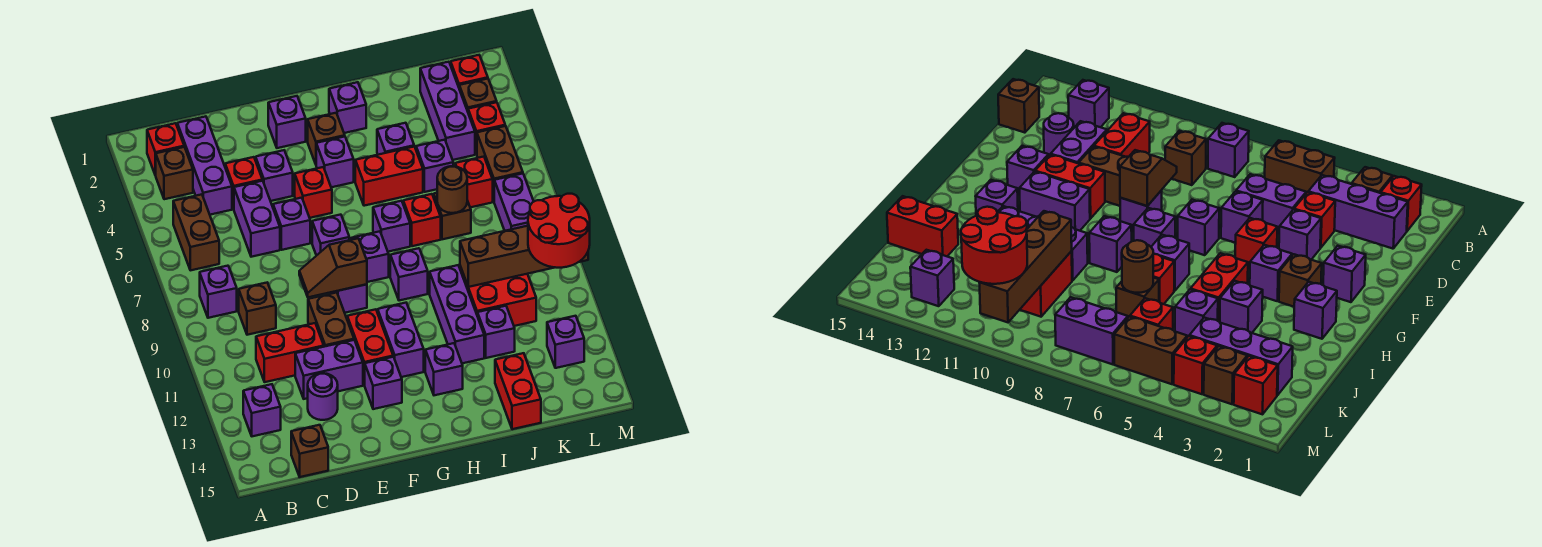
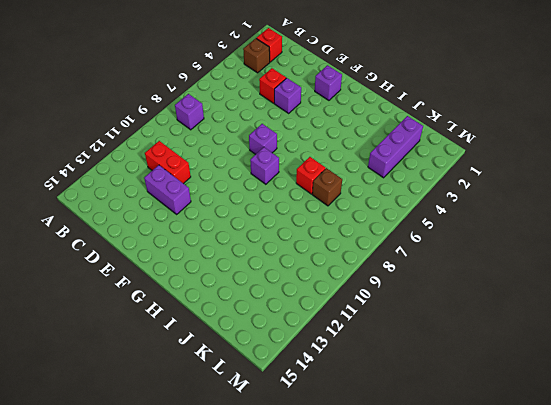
none -> brown 1x2 brick [173,194,219,270]
none -> purple 1x1 brick [243,384,281,436]
none -> purple 1x3 brick [177,116,232,215]
none -> brown 1x1 brick [239,283,276,335]

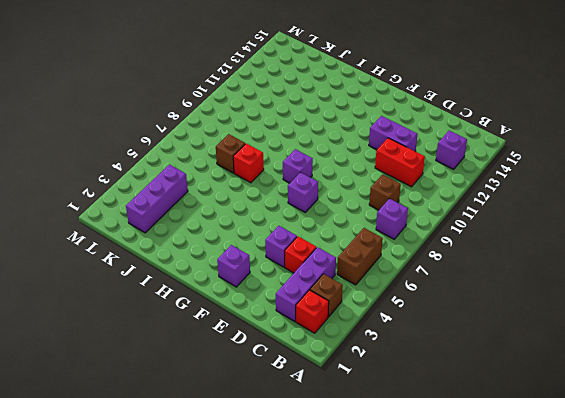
none -> brown 1x1 brick [291,425,328,477]
none -> purple 1x2 brick [234,181,280,257]
none -> purple 1x1 round brick [308,373,338,420]
none -> purple 1x1 brick [273,198,310,250]

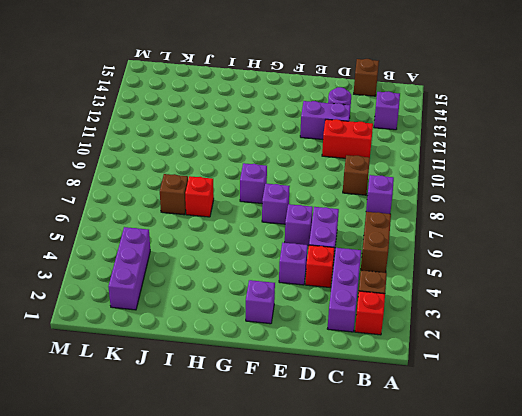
none -> brown 1x2 brick [308,293,354,347]
none -> red 1x1 brick [295,167,332,218]
none -> purple 1x1 brick [330,284,367,313]
none -> red 1x2 brick [347,309,393,385]

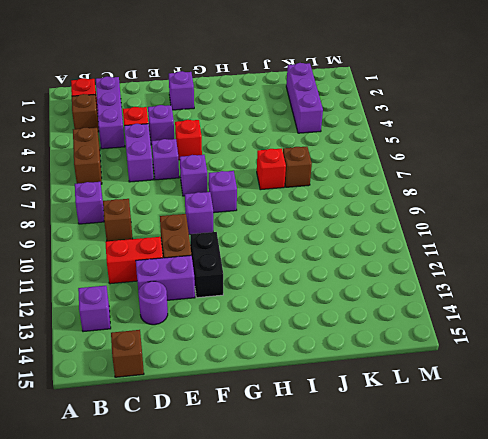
black 1x2 brick [190,232,223,298] -> red 1x2 brick [347,309,393,385]
none -> purple 1x1 brick [365,357,402,409]
none -> brown 1x1 brick [308,113,345,164]
none -> purple 1x1 brick [316,137,354,187]
none -> purple 1x2 brick [378,303,424,377]

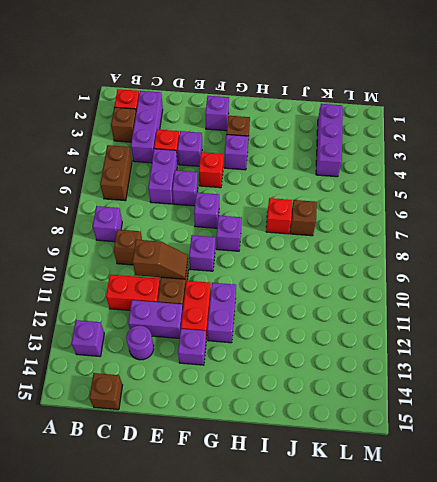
brown 1x2 slope [133,240,188,279] -> brown 1x2 slope turned to [299,238,367,297]
none -> purple 1x1 brick [329,82,366,133]
none -> red 1x2 brick [355,146,423,206]
none -> purple 1x1 brick [373,201,410,252]
none -> purple 1x1 brick [390,248,428,301]

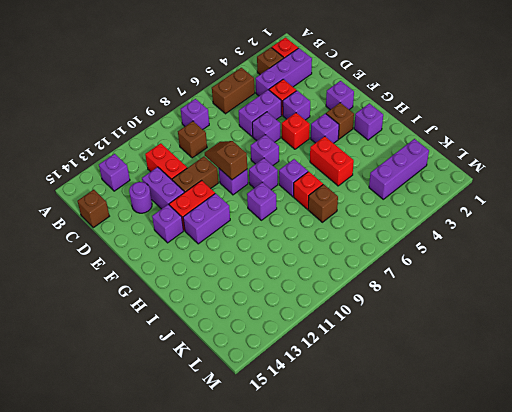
none -> purple 1x1 brick [425,343,463,395]
none -> purple 1x1 brick [377,123,414,155]
none -> purple 1x3 brick [430,265,484,363]
none -> purple 1x1 brick [416,140,453,192]

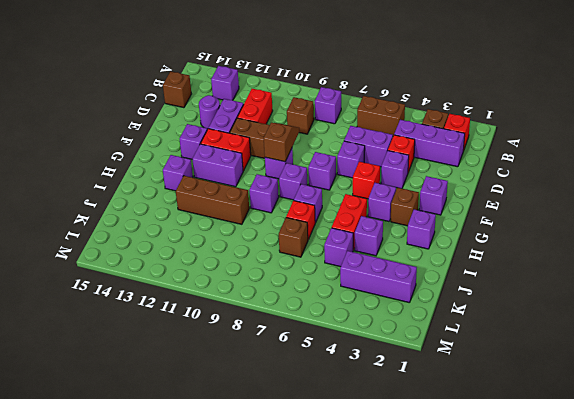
brown 1x3 brick [176,176,249,224] -> purple 1x3 brick [430,265,484,363]
none -> red 2x2 brick [460,266,536,326]
none -> purple 1x1 brick [477,306,515,358]
none -> red 1x2 brick [495,353,541,429]
none -> red 1x1 brick [455,157,493,207]

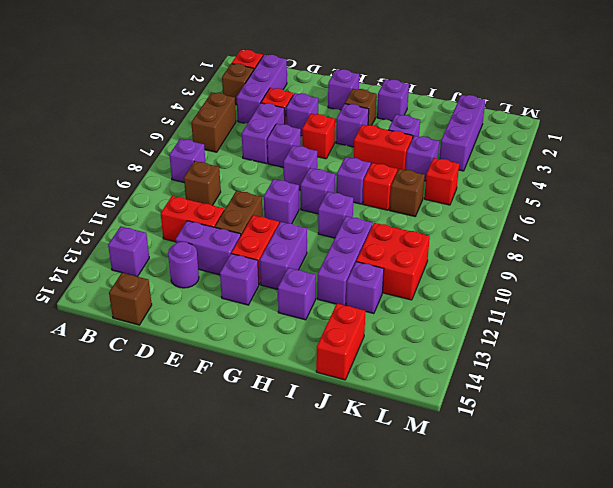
none -> red 1x1 brick [451,55,488,87]
none -> brown 1x1 brick [459,79,497,111]
none -> red 1x1 brick [468,102,505,154]
none -> brown 1x2 brick [477,126,523,201]

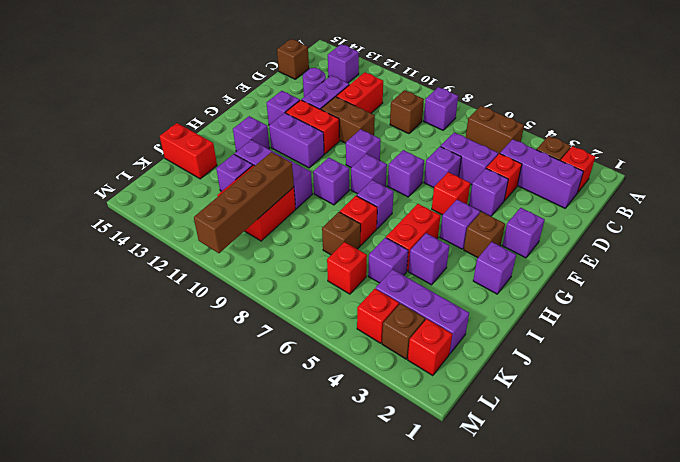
none -> brown 1x2 brick [477,126,523,201]
none -> purple 1x2 brick [494,174,534,231]
none -> purple 1x1 brick [547,316,584,368]
none -> brown 1x2 slope [299,238,367,297]

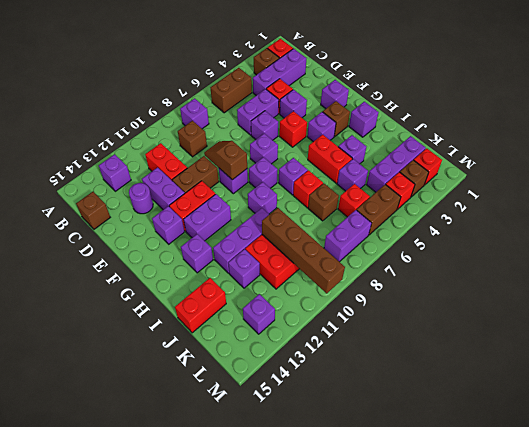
none -> brown 1x1 round brick [437,166,467,213]
none -> red 2x2 round brick [528,194,590,268]

